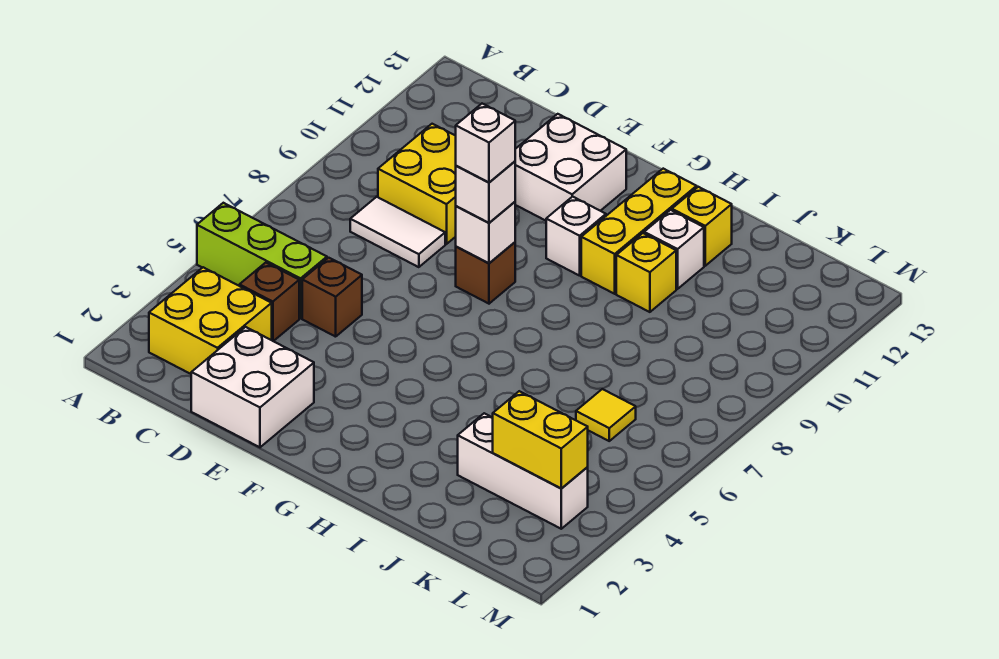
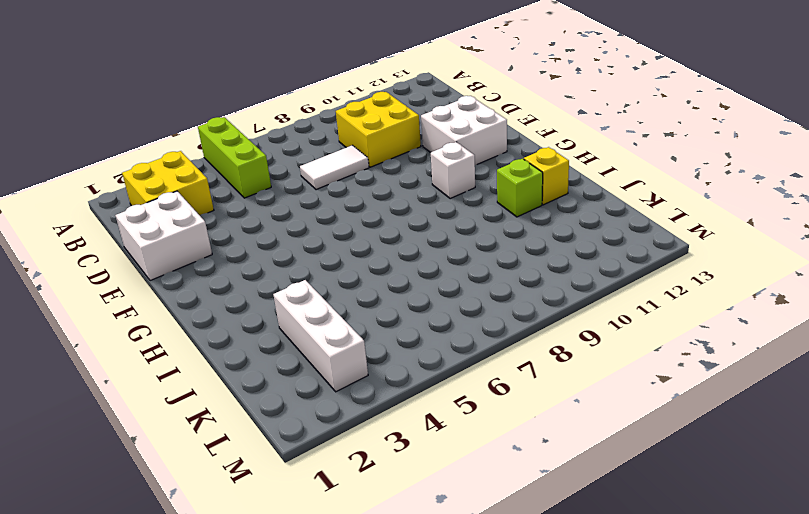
white 1x2 tile [300,145,369,190] -> white 1x2 tile turned to [350,197,445,267]
lime 1x1 brick [497,159,543,217] -> white 1x1 brick [644,210,704,289]
none -> brown 1x1 brick [239,263,299,341]
none -> brown 1x1 brick [302,258,362,337]
none -> brown 1x1 brick [456,242,515,304]

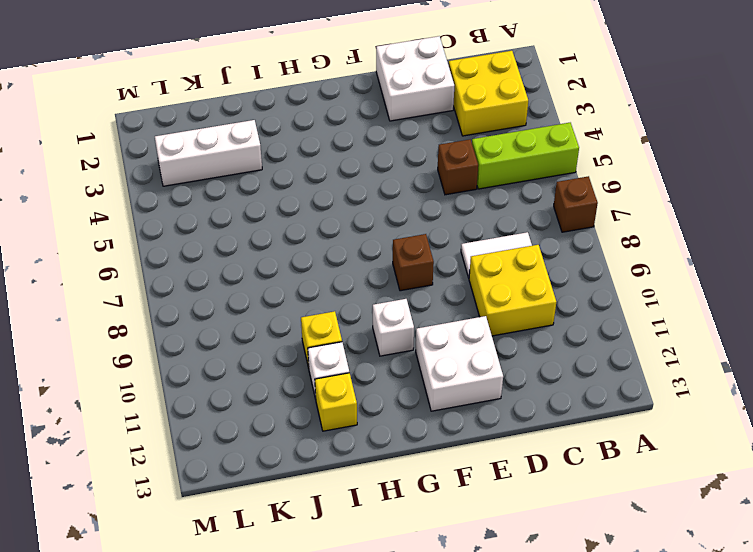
brown 1x1 brick [554,176,598,232] -> brown 1x1 brick moved to [239,263,299,341]
none -> yellow 1x3 brick [581,169,697,294]
none -> yellow 1x1 tile [576,389,636,441]
none -> white 1x1 brick [456,202,515,263]

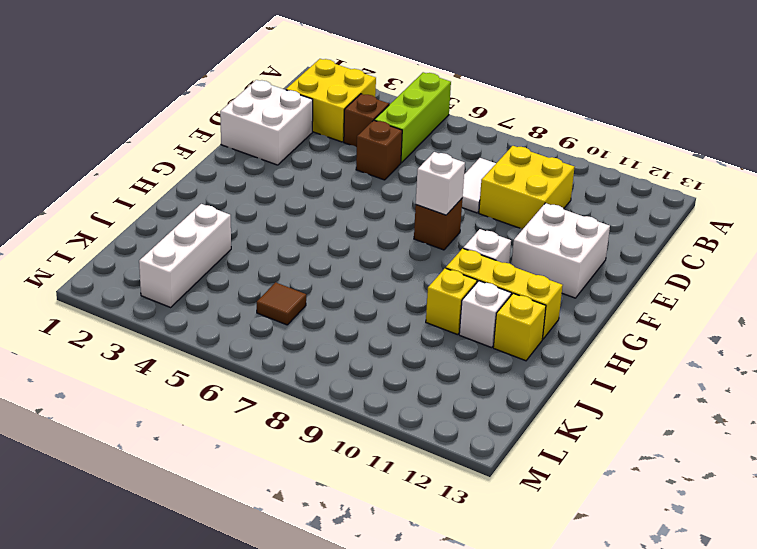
brown 1x1 tile [257,282,306,325] -> yellow 1x1 tile [576,389,636,441]
none -> yellow 1x2 brick [493,391,588,489]
none -> white 1x1 brick [456,161,515,223]
none -> white 1x1 brick [456,104,515,183]

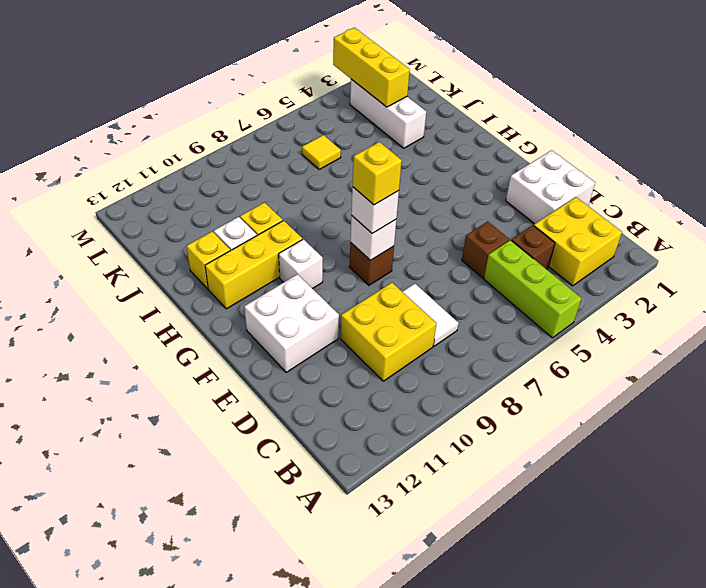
yellow 1x1 brick [352,142,402,205] -> white 1x1 brick [456,104,515,183]
yellow 1x3 brick [333,28,410,107] -> yellow 1x2 brick [493,391,588,489]

